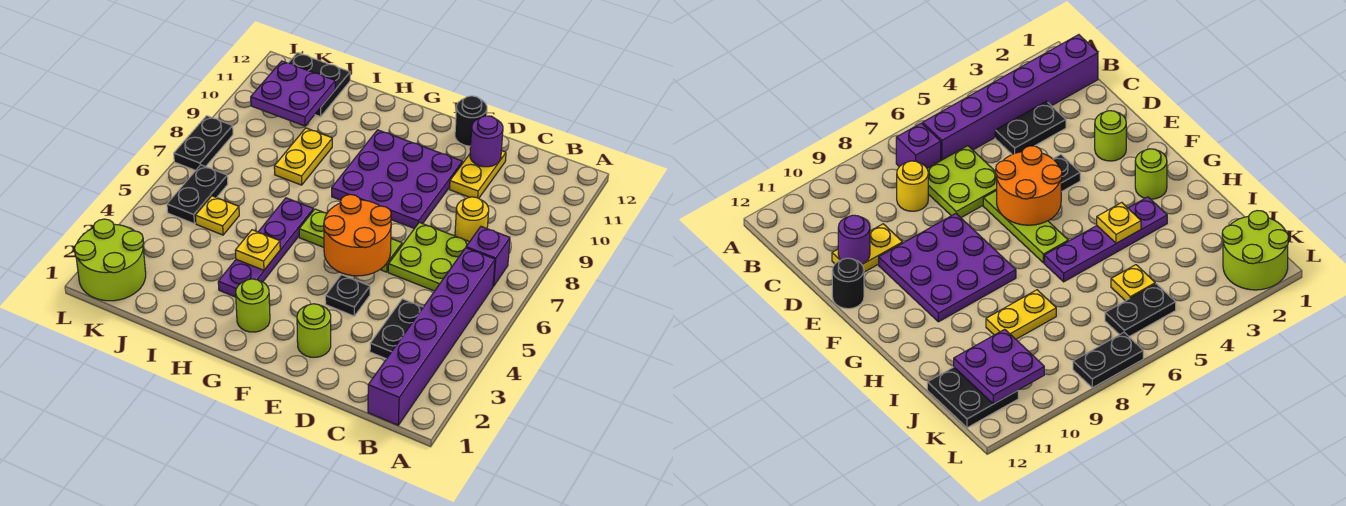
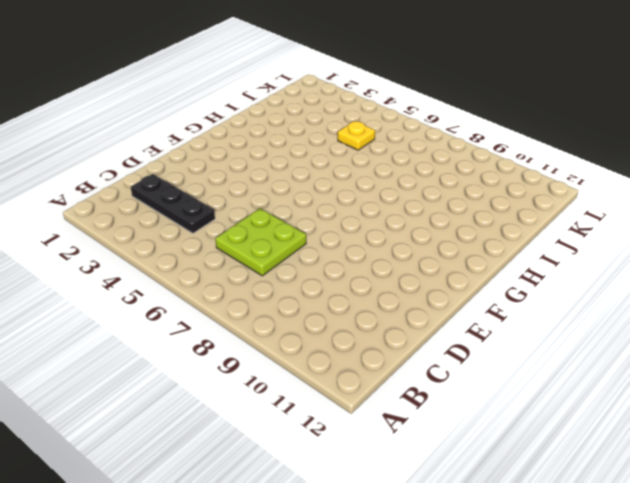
black 1x3 plate [131,174,215,233] -> black 1x2 plate [370,299,423,359]
none -> purple 1x6 brick [368,248,495,425]
none -> purple 1x1 brick [466,227,510,286]
none -> yellow 1x1 round brick [455,197,489,242]

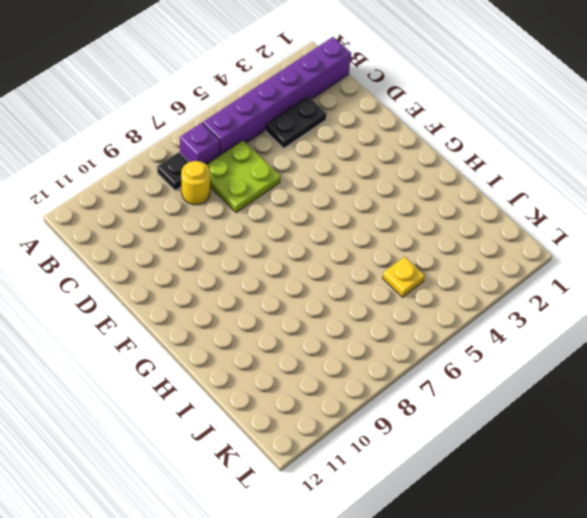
black 1x1 plate [157,152,189,191] -> black 1x1 plate moved to [325,275,370,316]
none -> yellow 1x2 plate [450,151,506,198]
none -> lime 1x1 round brick [297,304,331,357]
none -> lime 1x3 plate [299,209,402,272]

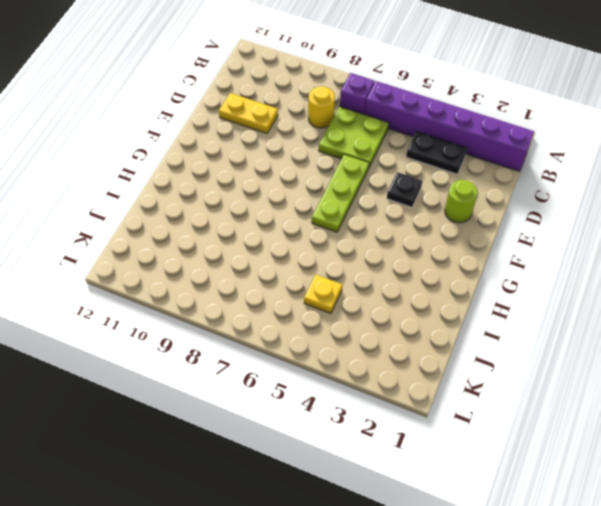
none -> purple 3x3 plate [332,130,462,228]
none -> black 1x1 round brick [455,96,487,146]
none -> lime 1x1 round brick [236,279,270,332]

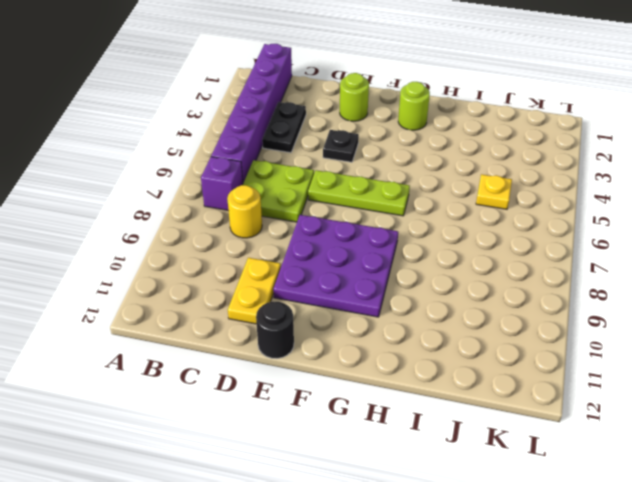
none -> purple 1x4 plate [218,198,313,297]
none -> yellow 1x2 plate [274,128,332,185]
none -> black 2x2 plate [289,53,350,117]

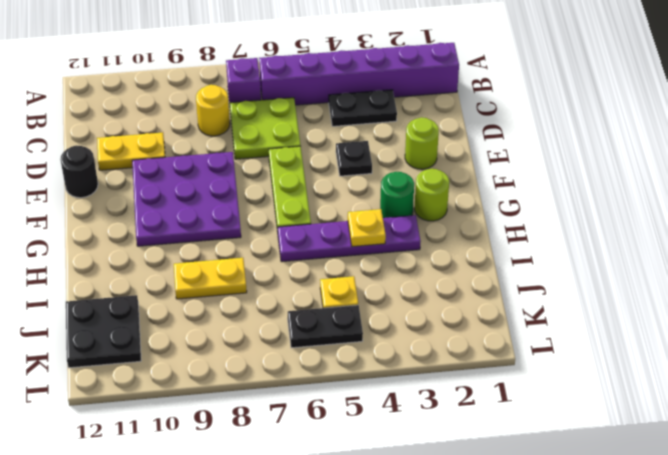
green 1x1 round brick [380,172,414,218] -> none
none -> lime 2x2 round brick [74,219,146,301]
none -> black 1x2 plate [174,116,233,170]
none -> purple 1x1 round brick [470,116,503,167]

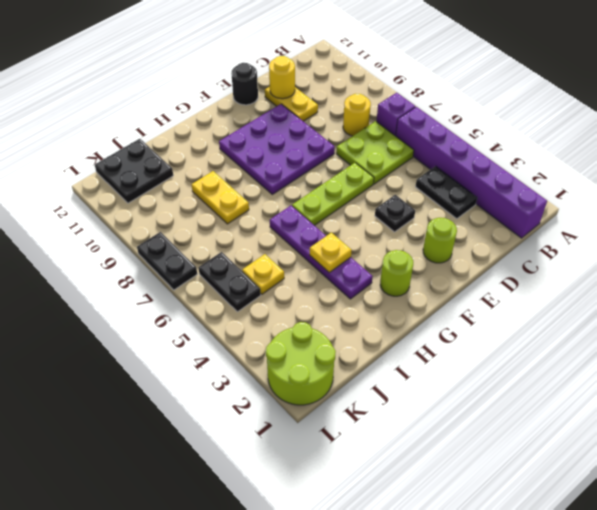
yellow 1x1 round brick [269,56,295,99] -> purple 1x1 round brick [470,116,503,167]
none -> orange 2x2 round brick [324,195,391,276]
none -> purple 2x2 plate [251,61,335,126]

